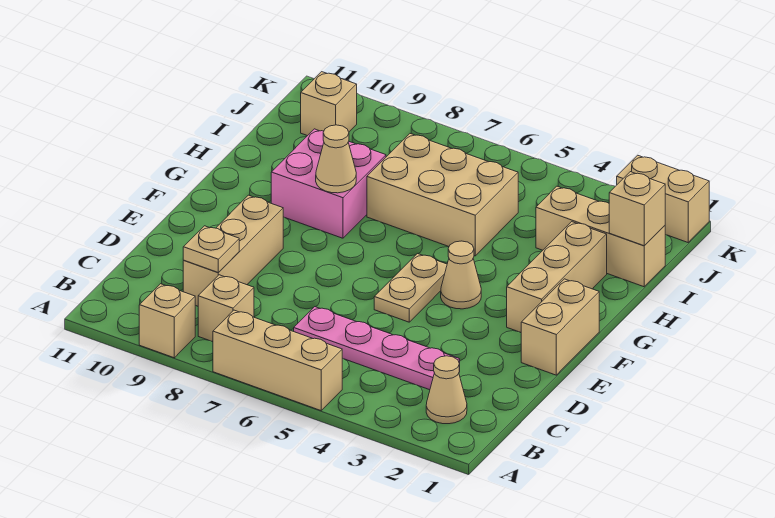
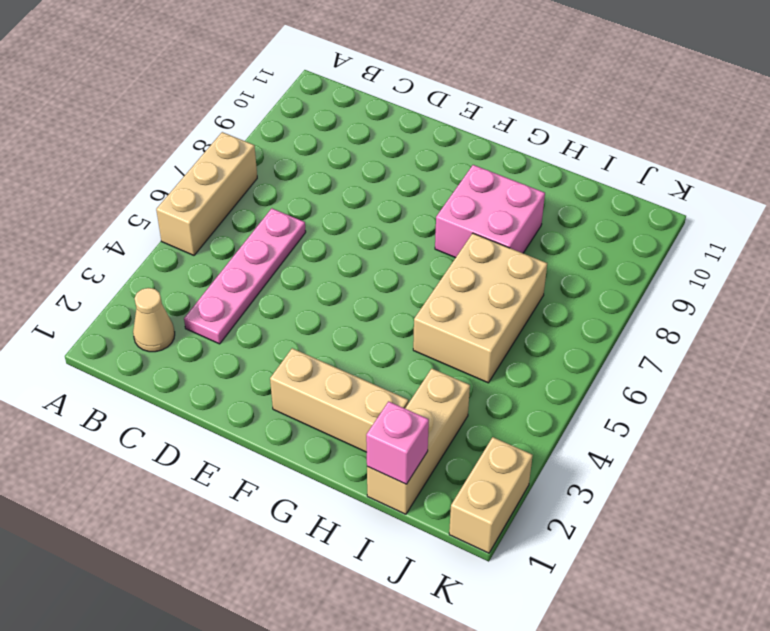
pink 1x1 brick [366,401,429,484] -> tan 1x1 brick [609,172,665,246]
none -> tan 1x1 brick [139,284,195,358]
none -> tan 1x1 brick [198,275,254,342]
none -> tan 1x3 brick [183,195,283,306]

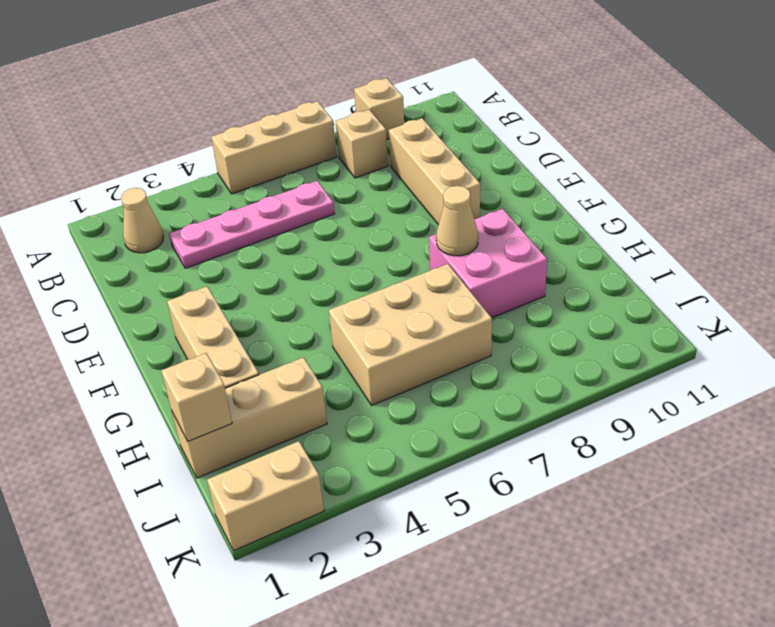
none -> tan 1x2 brick [521,279,599,375]
none -> tan 1x2 plate [374,254,447,322]
none -> tan 1x1 cone [441,241,481,309]

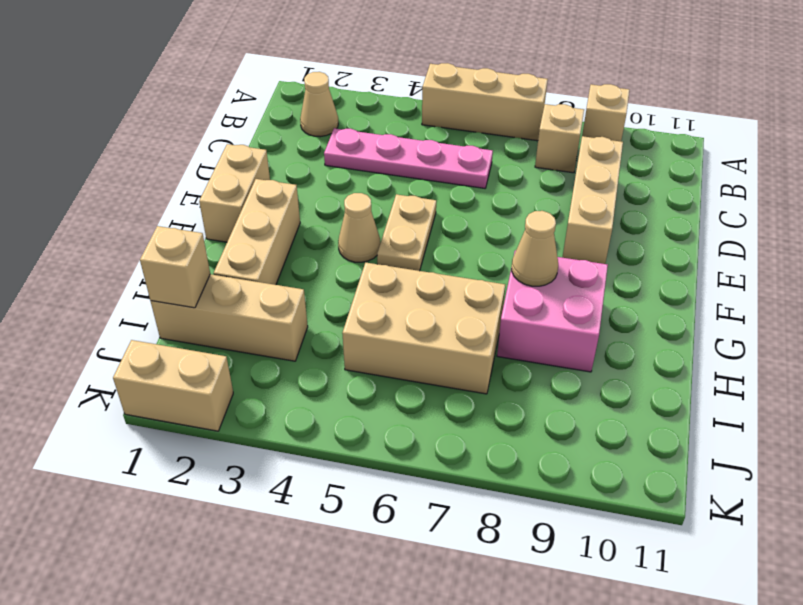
none -> tan 1x1 brick [301,72,357,136]
none -> tan 1x1 plate [183,226,239,273]

